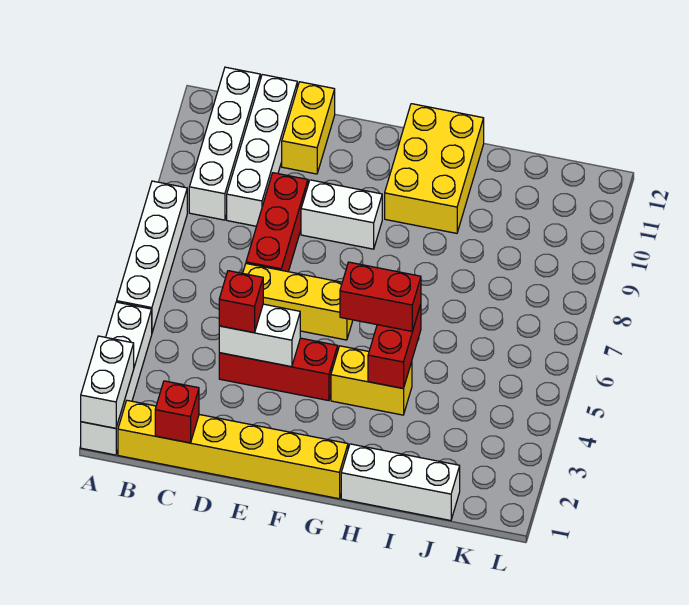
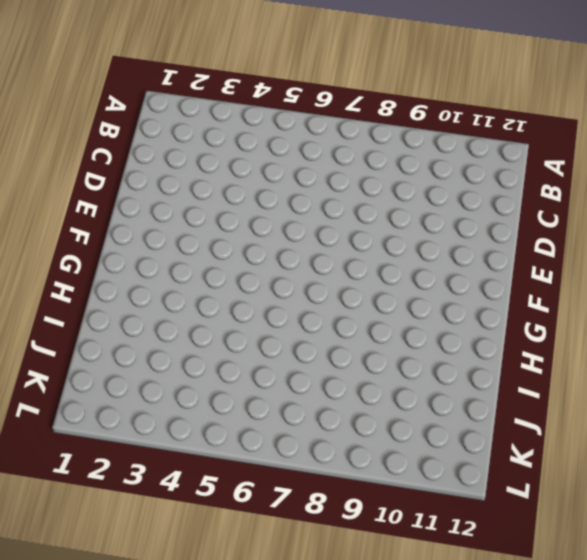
none -> white 1x4 brick [81,302,152,455]
none -> white 1x4 brick [117,181,187,332]
none -> yellow 1x6 brick [118,400,348,499]

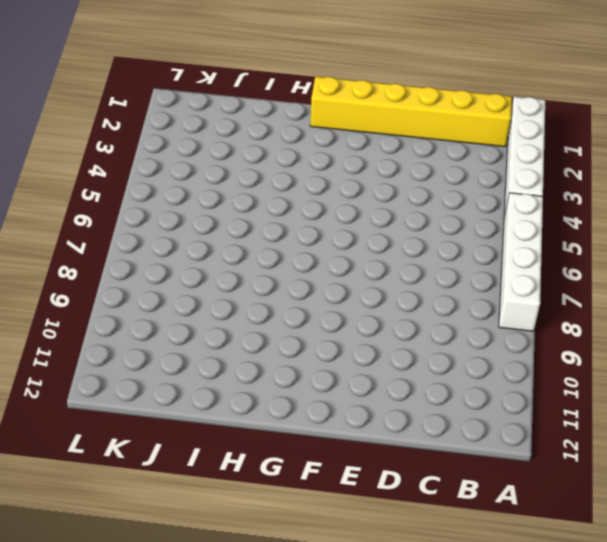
none -> white 1x4 brick [189,67,260,220]
none -> white 1x4 brick [227,75,297,226]
none -> red 1x3 brick [219,338,338,401]

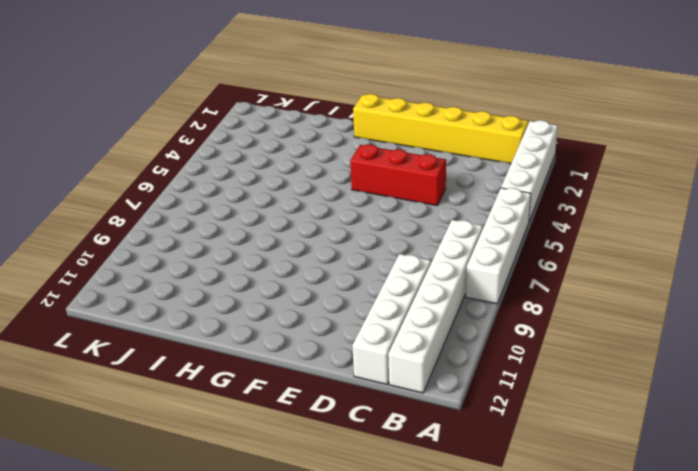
white 1x6 brick [388,220,483,393] -> white 1x4 brick [189,67,260,220]
none -> yellow 1x3 brick [243,264,353,340]
none -> red 1x3 brick [246,173,308,272]
none -> yellow 1x2 brick [282,82,335,174]

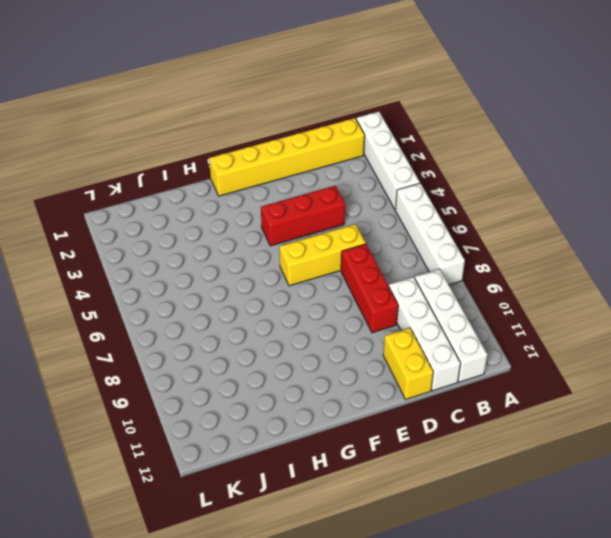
none -> white 1x2 brick [301,180,382,249]
none -> yellow 1x2 brick [331,346,412,415]
none -> yellow 2x3 brick [385,104,484,233]

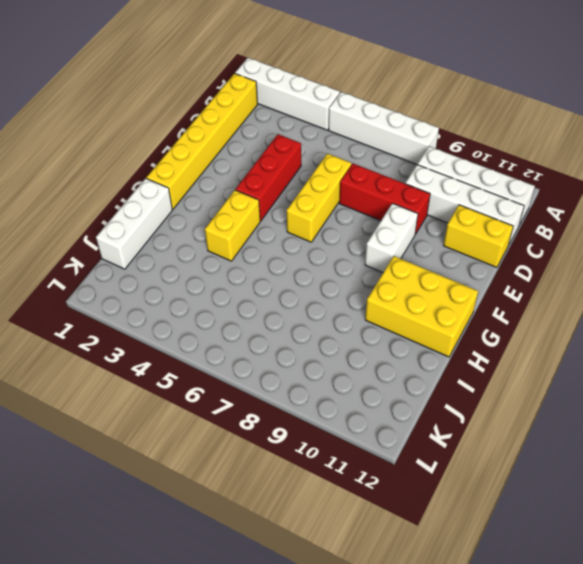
none -> white 1x2 brick [81,336,134,428]
none -> red 1x1 brick [155,381,199,443]
none -> white 1x2 brick [219,304,300,367]

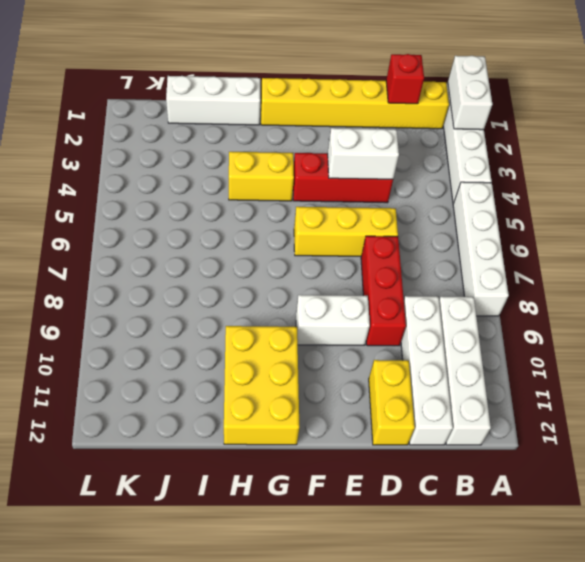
none -> red 1x2 brick [368,304,421,389]
none -> red 1x1 brick [219,271,263,333]
none -> red 1x2 brick [340,262,421,331]

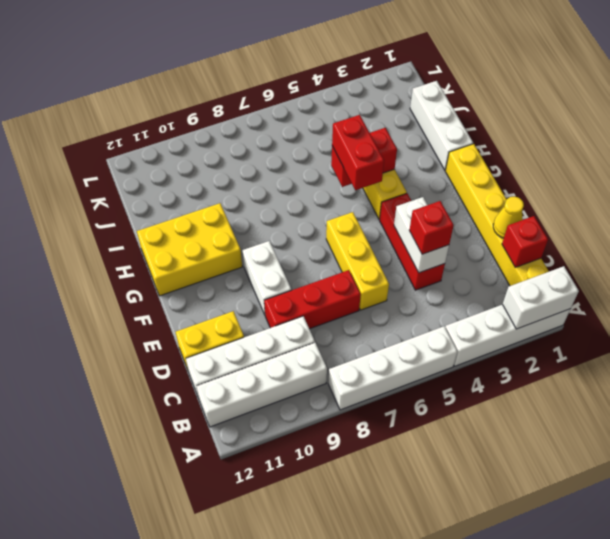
yellow 1x1 cone [493,197,524,238] -> none

